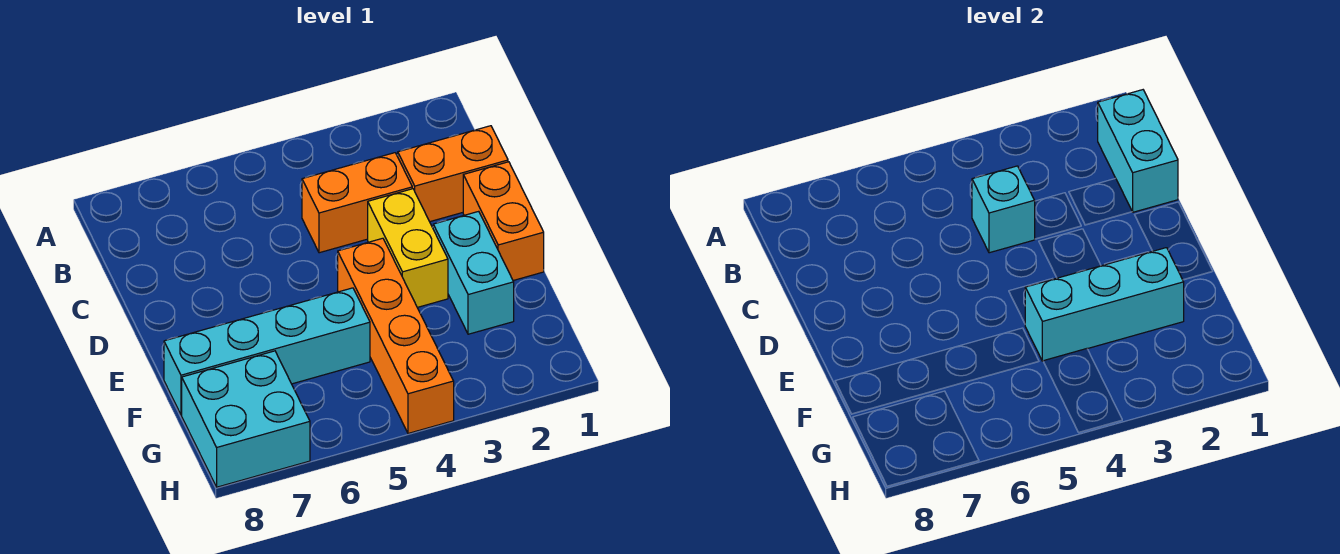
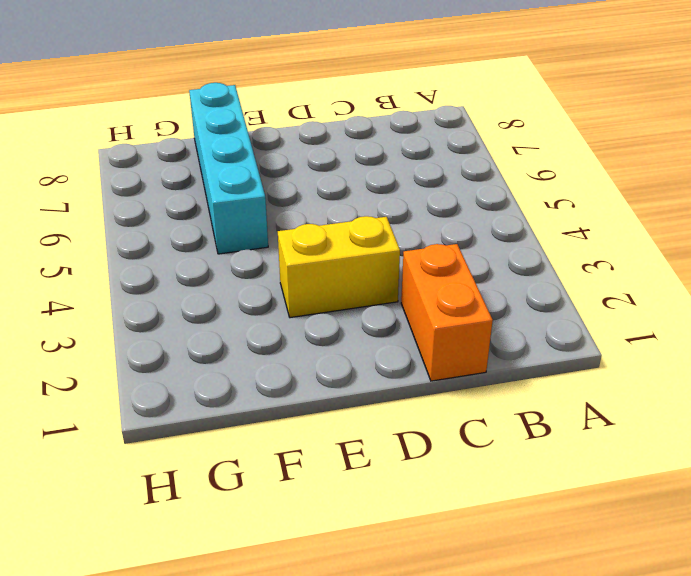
none -> orange 1x2 brick [302,153,412,253]
none -> orange 1x2 brick [463,162,544,281]

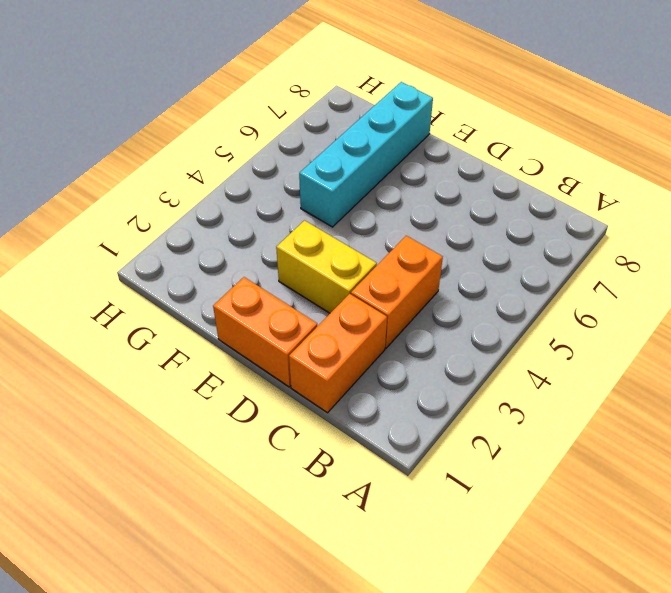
none -> cyan 1x2 brick [433,211,514,334]
none -> orange 1x4 brick [338,238,454,433]

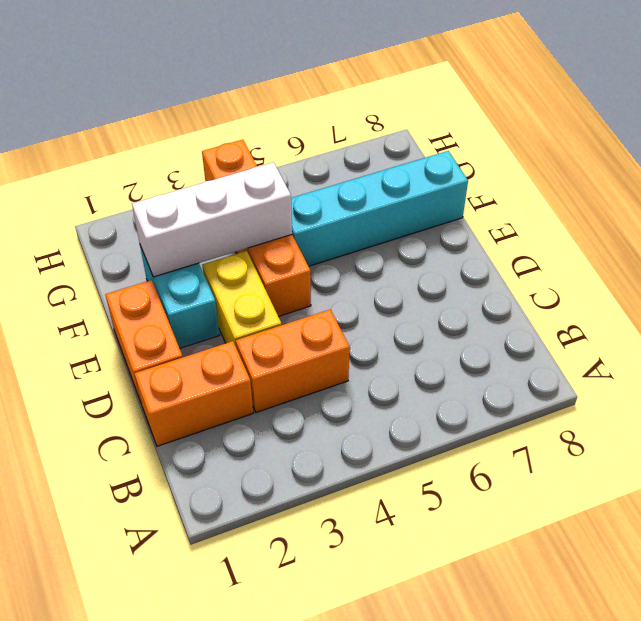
white 1x3 brick [132,162,292,277] -> cyan 1x3 brick [1025,248,1184,361]
none -> cyan 2x2 brick [182,351,310,487]
none -> cyan 1x2 brick [1098,90,1178,212]

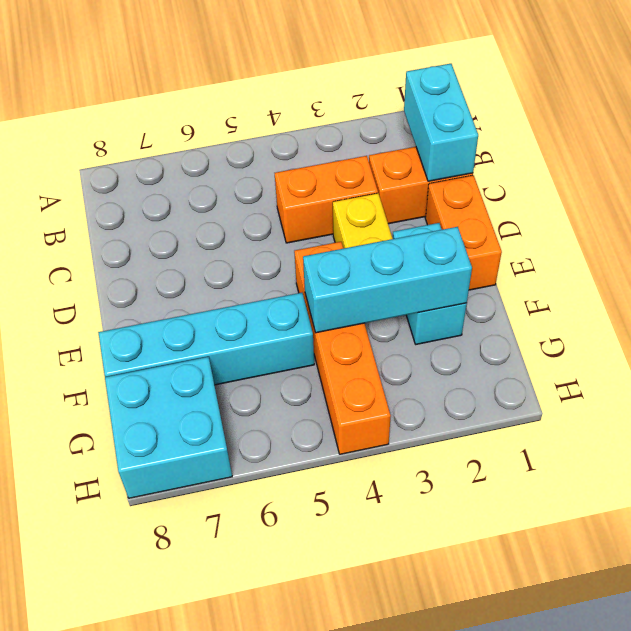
none -> cyan 1x1 brick [972,166,1035,253]

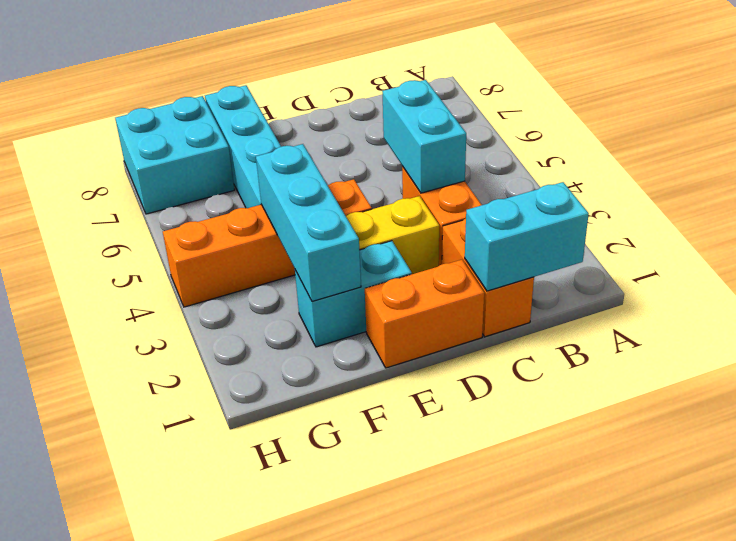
cyan 1x2 brick [382,80,466,193] -> cyan 1x1 brick [972,166,1035,253]

